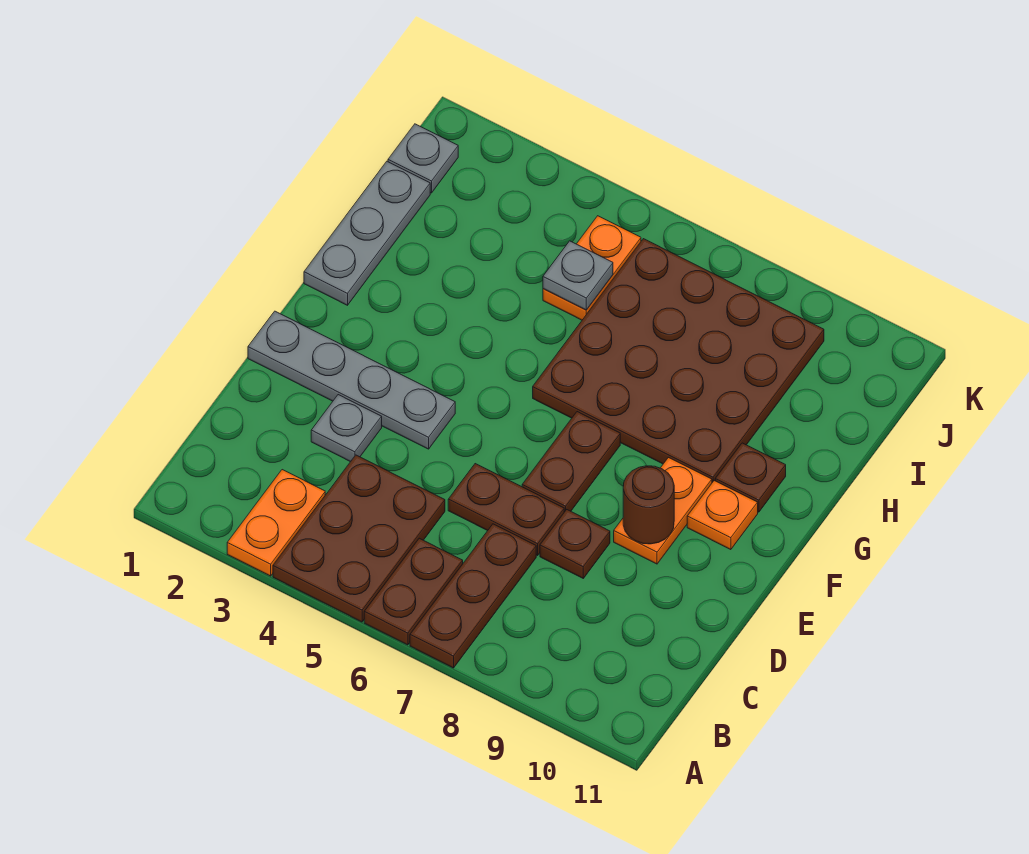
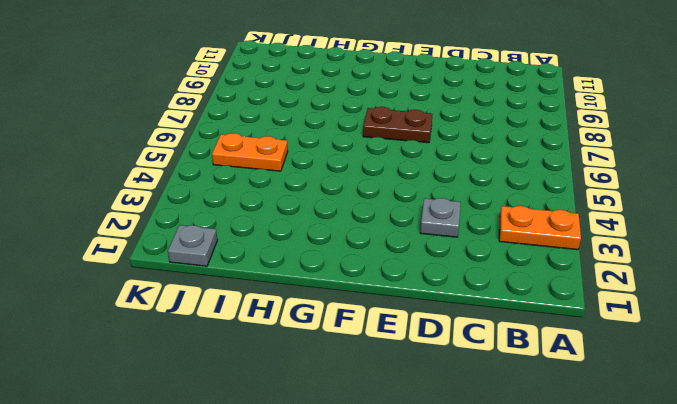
none -> brown 2x3 plate [273,455,445,622]
none -> brown 1x2 plate [364,538,463,645]
none -> brown 1x3 plate [410,524,536,668]

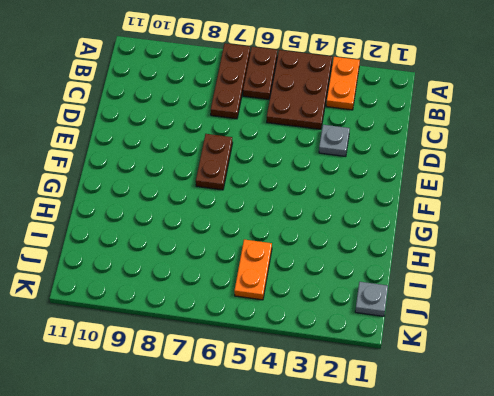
none -> brown 1x2 plate [448,464,564,555]
none -> brown 1x1 plate [540,510,610,578]
none -> grey 1x4 plate [248,311,455,449]

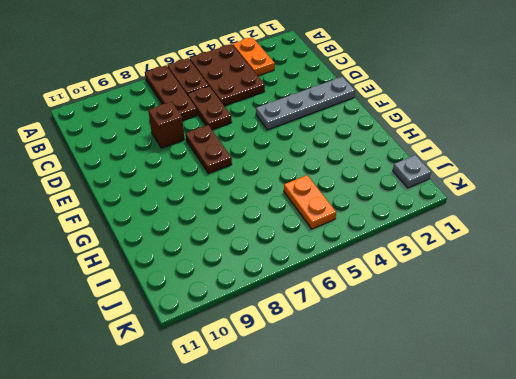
brown 1x2 plate [188,86,232,130] -> brown 1x2 plate turned to [448,464,564,555]
brown 1x1 brick [148,102,184,148] -> brown 1x1 plate [540,510,610,578]
none -> grey 1x1 plate [311,395,382,462]
none -> orange 1x2 plate [614,458,712,564]
none -> orange 1x1 plate [687,481,758,550]

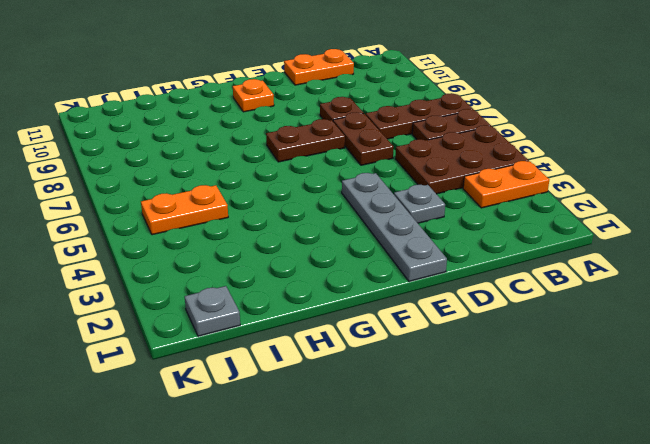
orange 1x2 plate [284,49,354,85] -> orange 1x2 plate moved to [614,458,712,564]
none -> grey 1x3 plate [304,162,430,305]
none -> brown 4x4 plate [533,239,824,482]
none -> brown 1x1 plate [715,443,786,512]

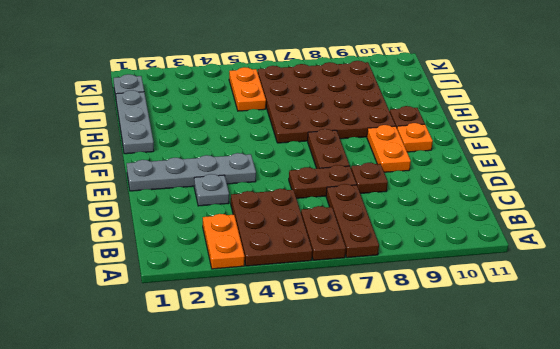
none -> brown 1x1 round brick [623,466,674,544]
none -> grey 1x1 plate [543,241,613,310]

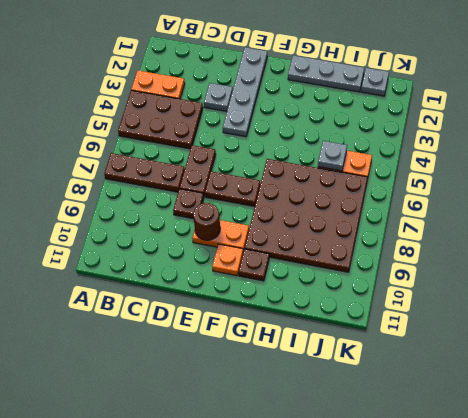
none -> brown 1x2 plate [364,538,463,645]

